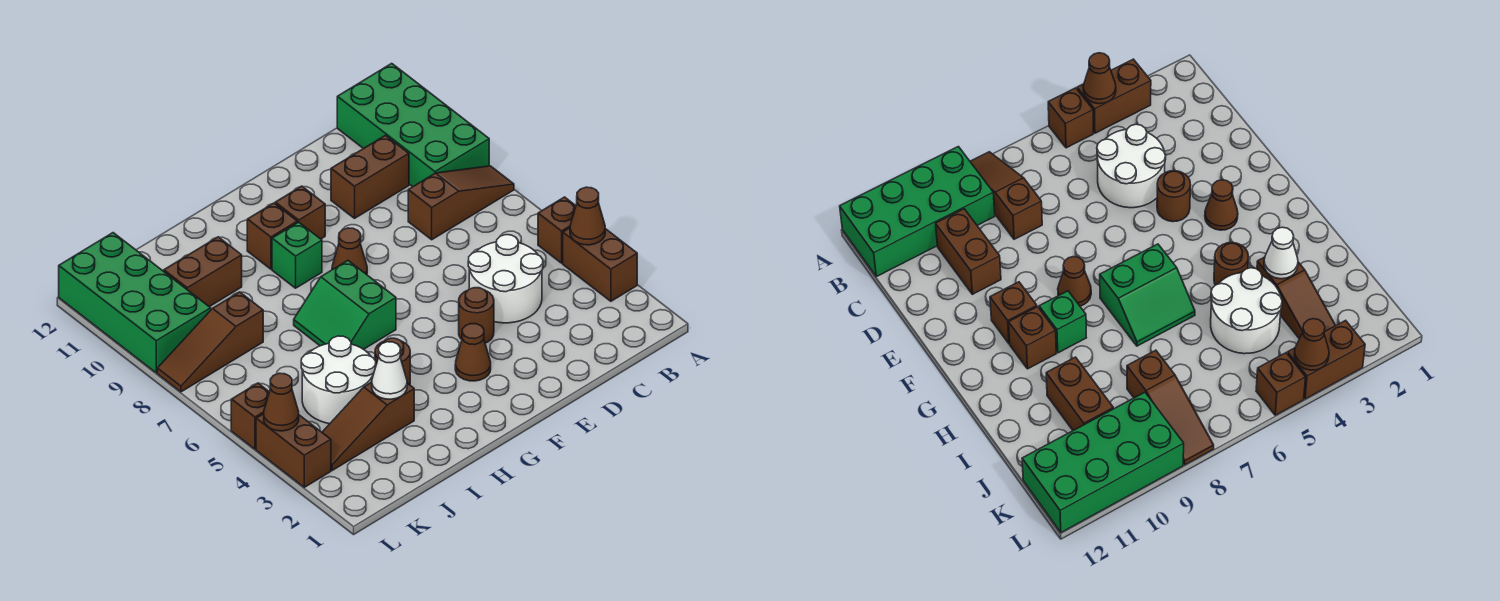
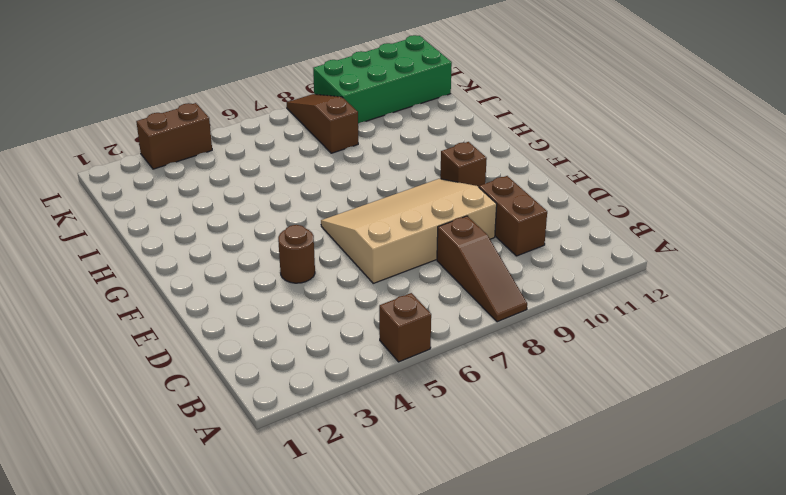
tan 3x4 slope [321,179,497,283] -> brown 1x1 cone [332,228,367,275]
none -> brown 1x2 brick [563,228,637,301]
none -> green 2x4 brick [337,63,489,187]
none -> white 2x2 round brick [468,235,543,323]

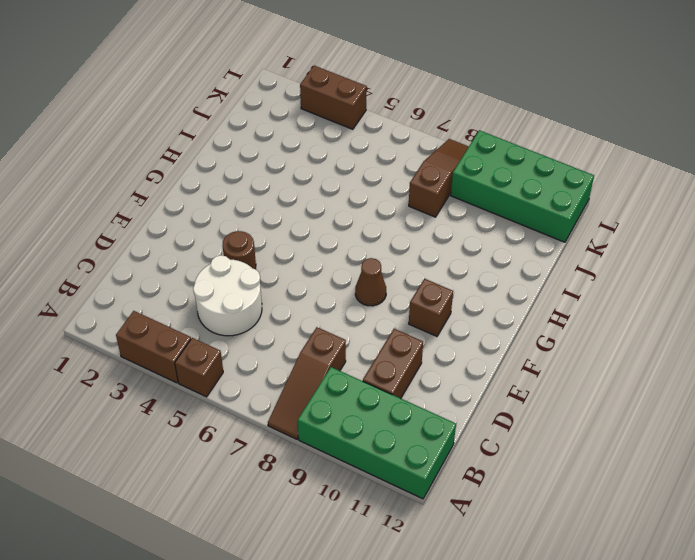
none -> brown 1x1 cone [455,324,491,381]
none -> green 2x2 slope [294,261,396,349]
none -> green 1x1 brick [272,222,322,288]

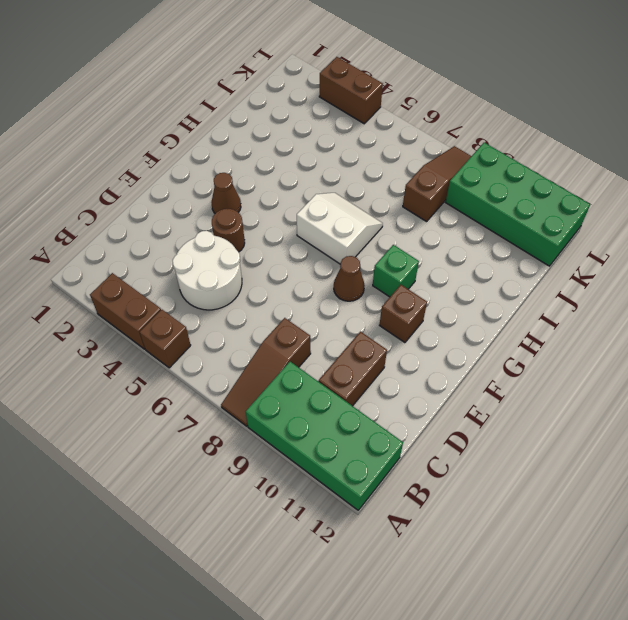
white 2x2 slope [297,193,383,264] -> green 2x2 slope [294,261,396,349]
none -> brown 1x1 brick [247,203,297,269]
none -> brown 1x1 round brick [375,338,410,385]
none -> brown 1x3 slope [322,382,414,470]

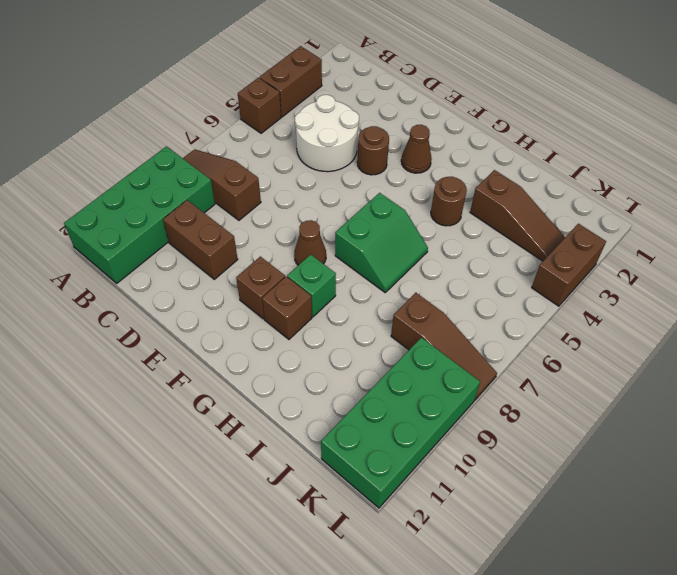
none -> white 2x2 round brick [301,336,376,424]
none -> brown 1x2 brick [164,237,242,307]
none -> brown 1x1 brick [231,383,269,449]

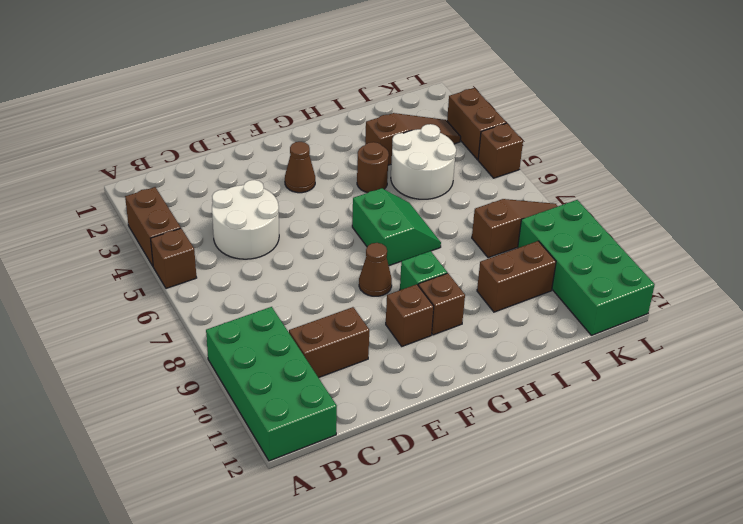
none -> brown 1x3 slope [408,166,514,240]
none -> brown 1x1 round brick [459,288,494,343]
none -> brown 1x1 cone [570,187,605,245]

